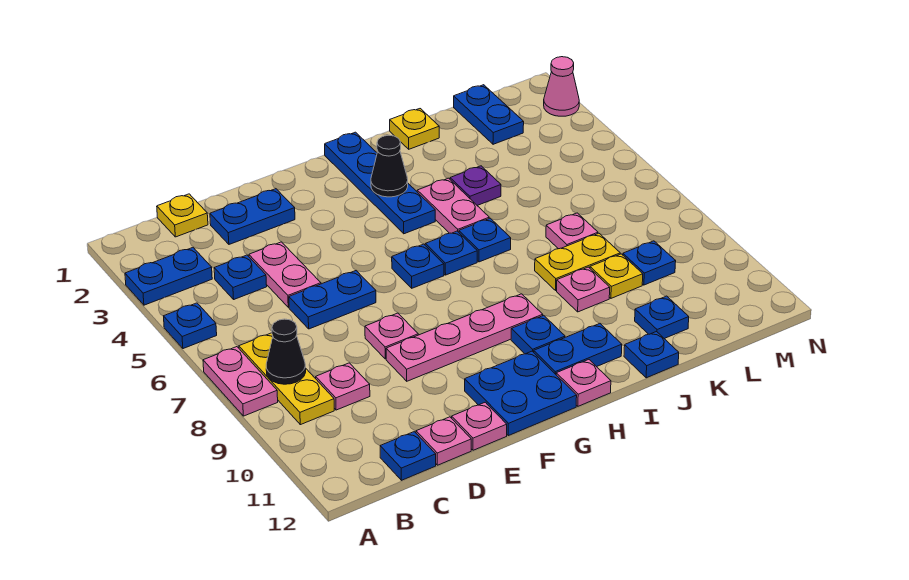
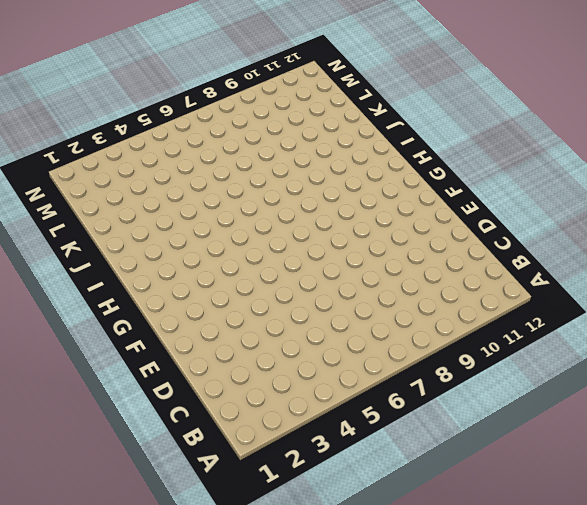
none -> blue 1x2 plate [125,248,212,305]
none -> blue 1x1 plate [164,303,217,349]
none -> pink 1x2 plate [203,347,278,416]
none -> yellow 1x3 plate [239,333,334,425]

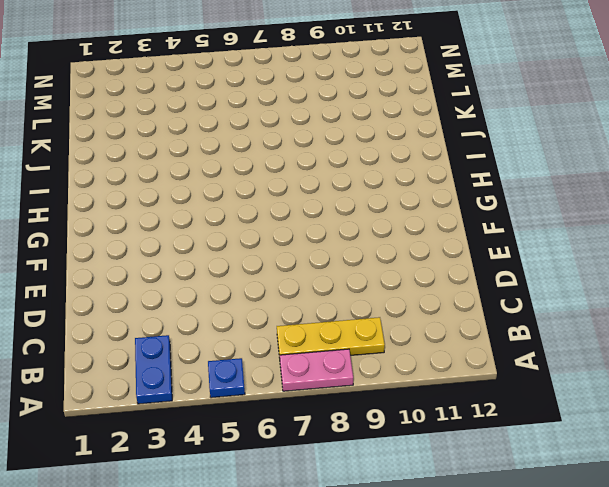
none -> yellow 1x1 plate [157,194,208,237]
none -> blue 1x1 plate [214,255,267,299]
none -> pink 1x1 plate [316,363,370,410]
none -> blue 1x1 plate [380,432,436,480]

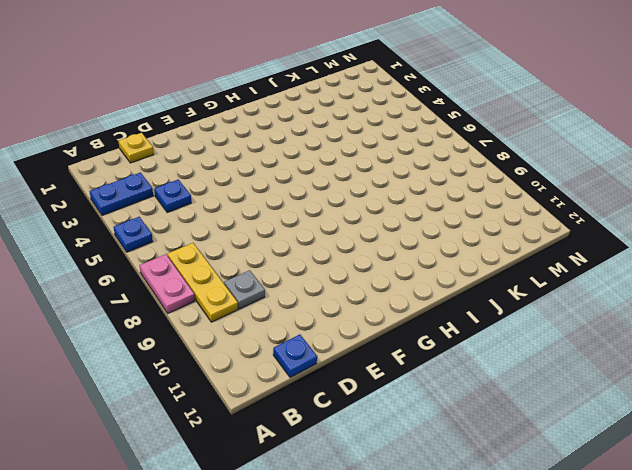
grey 1x1 plate [224,270,265,309] -> pink 1x1 plate [316,363,370,410]
none -> blue 1x2 plate [210,189,295,244]
none -> pink 1x2 plate [249,242,321,307]
none -> blue 1x2 plate [289,271,376,329]
none -> pink 1x1 plate [416,417,471,465]

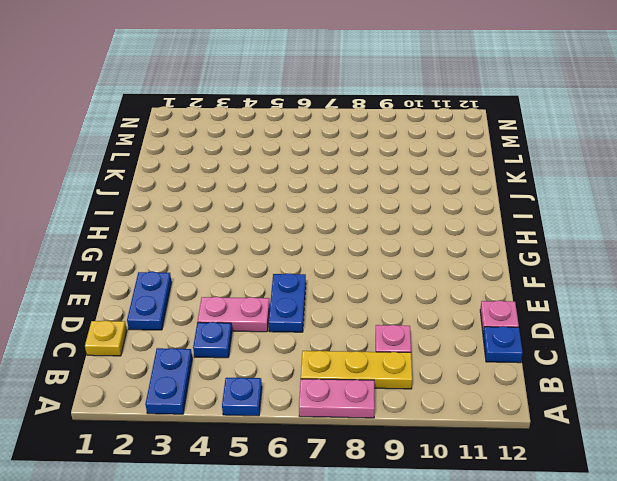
none -> pink 1x1 plate [365,313,418,359]
none -> pink 1x4 plate [386,294,543,381]
none -> pink 1x1 plate [452,402,507,450]
none -> blue 2x2 plate [465,351,577,436]

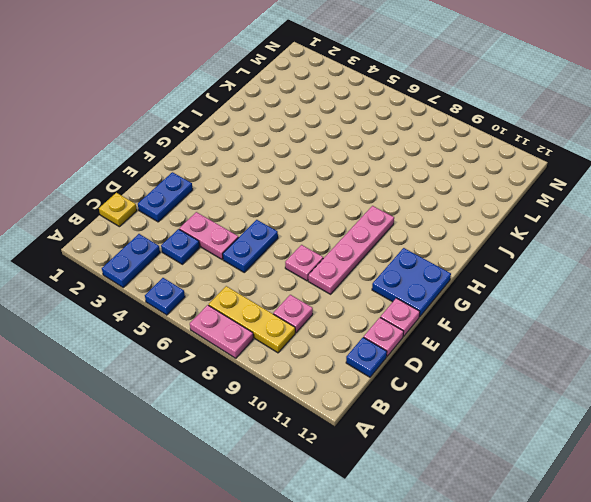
none -> blue 1x1 plate [392,244,444,288]
none -> blue 1x4 plate [325,132,435,234]
none -> blue 1x1 plate [425,231,477,275]
none -> blue 1x1 plate [511,315,565,354]

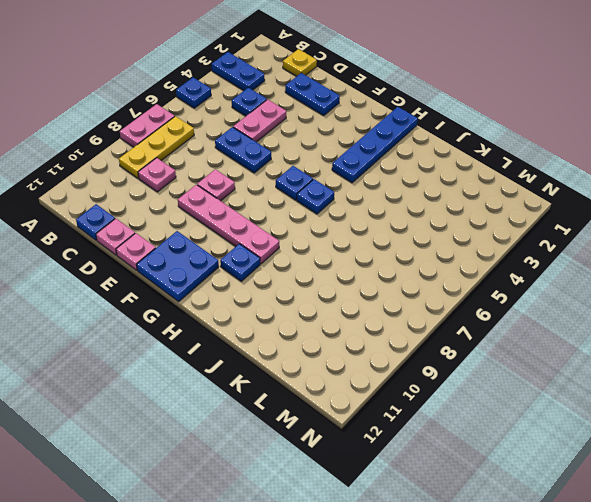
none -> blue 1x2 plate [534,323,622,374]
none -> pink 1x1 plate [556,360,611,406]
none -> pink 1x2 plate [417,178,489,233]
none -> blue 1x1 plate [459,218,511,262]

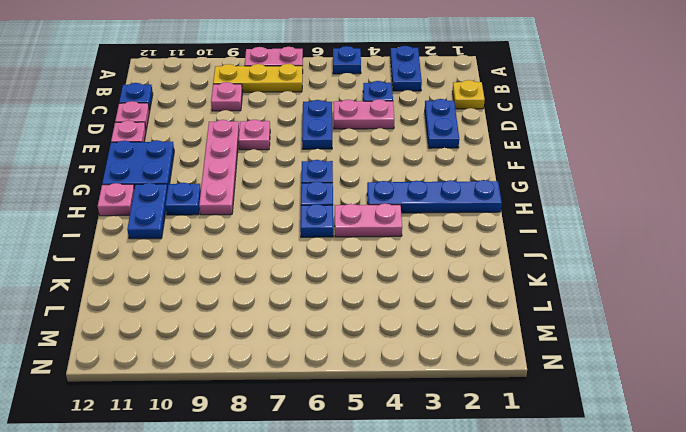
none -> yellow 1x1 plate [390,109,439,149]
none -> purple 1x1 plate [450,166,501,205]
none -> yellow 1x2 plate [535,233,620,290]
none -> pink 1x1 plate [557,267,610,312]

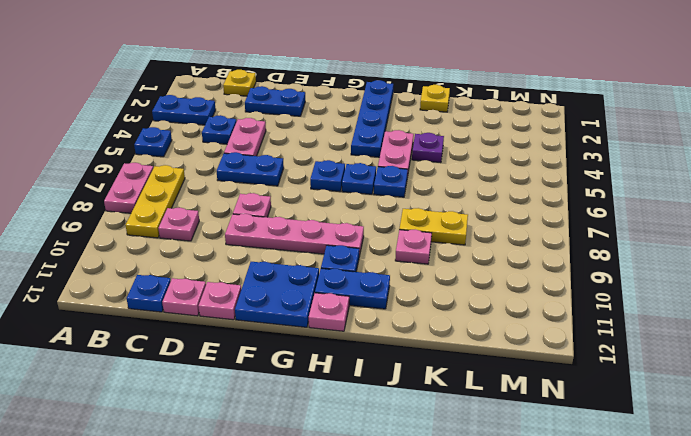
none -> blue 1x1 plate [624,332,679,378]
none -> pink 1x1 plate [546,213,598,249]
none -> yellow 1x1 plate [590,254,643,298]
none -> blue 1x1 plate [635,296,689,339]

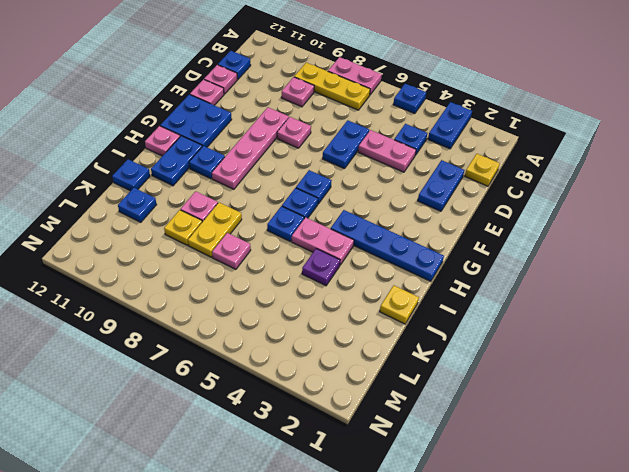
none -> blue 1x2 plate [454,85,524,144]
none -> blue 1x1 plate [623,241,676,285]
none -> pink 1x1 cone [544,57,579,116]
none -> black 1x1 cone [266,319,306,384]

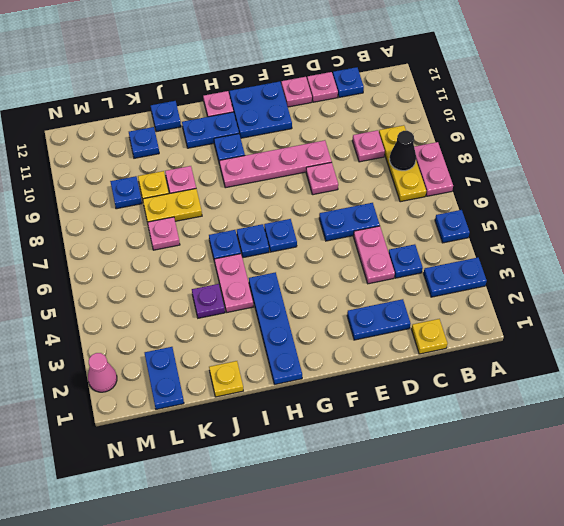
none -> black 1x1 cone [371,135,408,197]

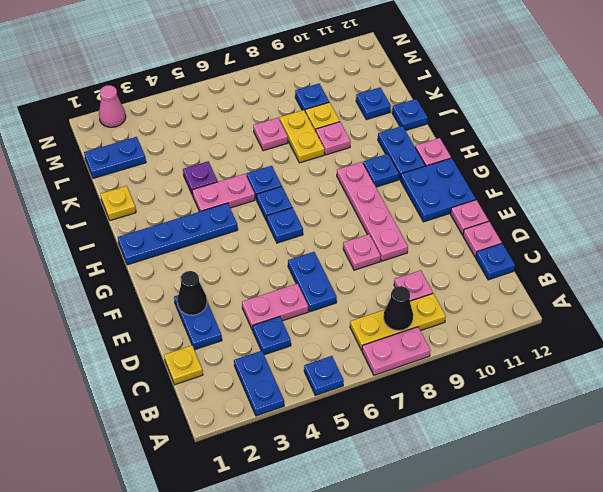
black 1x1 cone [177,271,207,315] -> black 1x1 cone moved to [371,135,408,197]

